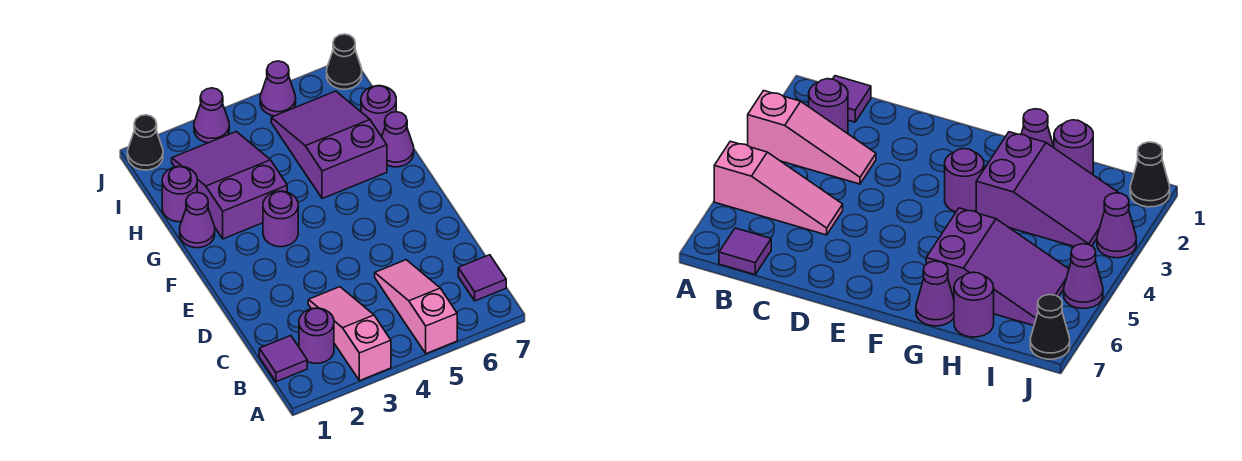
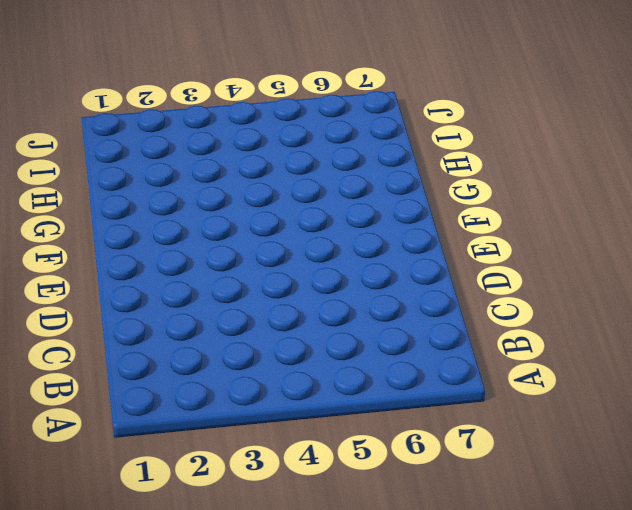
none -> pink 1x3 slope [308,287,391,381]
none -> pink 1x3 slope [375,260,457,354]
none -> purple 1x1 tile [259,336,307,382]

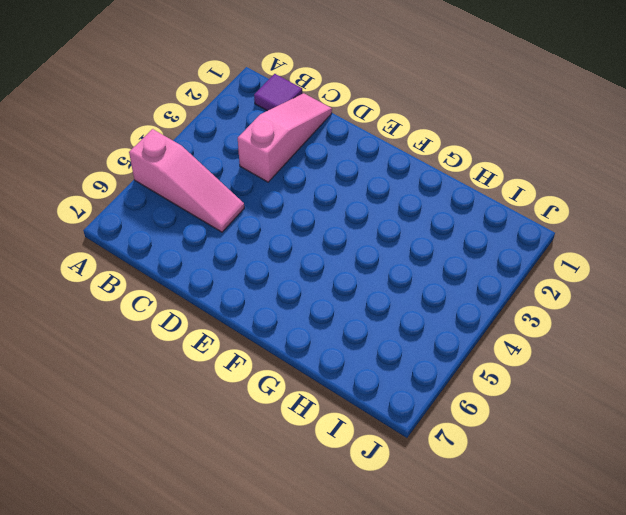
pink 1x3 slope [238,93,332,182] -> pink 1x3 slope turned to [308,287,391,381]
none -> purple 1x1 round brick [299,308,334,363]
none -> purple 1x1 tile [458,255,506,301]
none -> purple 1x1 round brick [263,191,298,247]

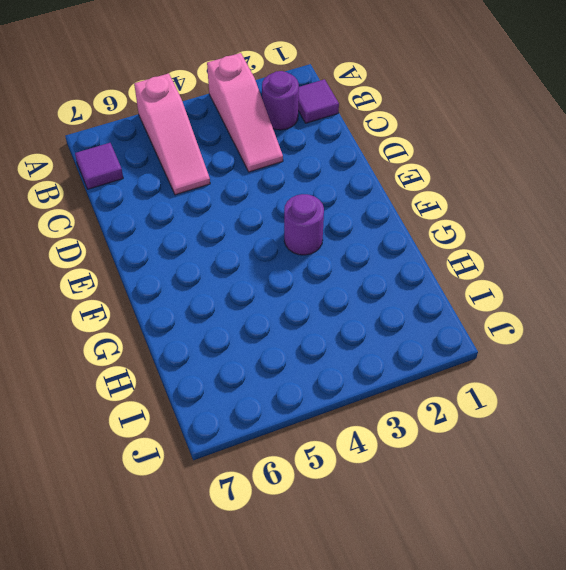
none -> purple 1x1 cone [180,192,215,248]
none -> purple 2x3 slope [172,132,287,239]
none -> purple 2x3 slope [271,91,387,199]

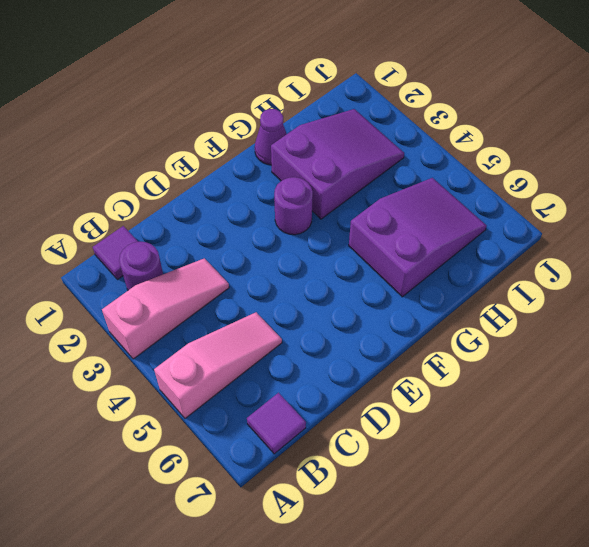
none -> purple 1x1 cone [382,112,414,167]
none -> purple 1x1 round brick [162,167,197,222]
none -> purple 1x1 round brick [361,86,396,137]

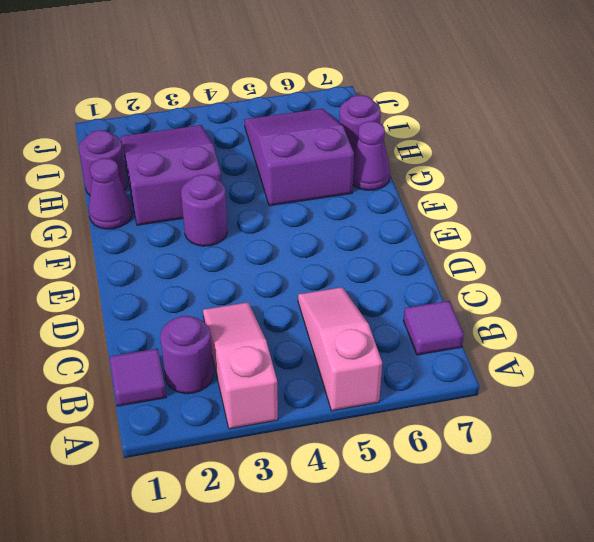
none -> black 1x1 cone [128,115,163,170]
none -> purple 1x1 cone [194,88,229,143]
none -> purple 1x1 cone [260,61,296,116]

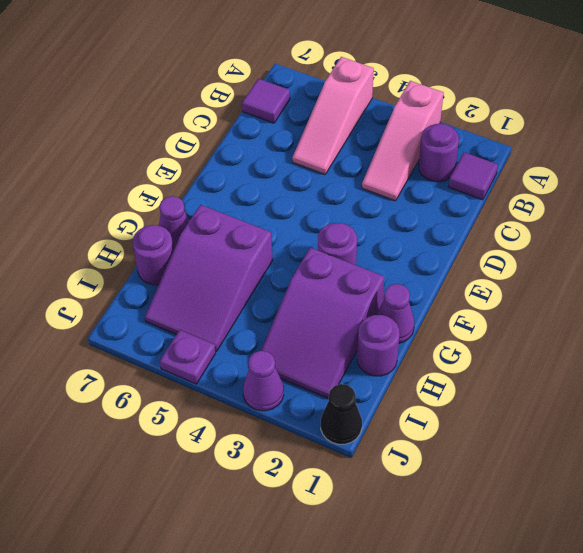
purple 1x1 plate [160,330,216,384] -> purple 1x1 cone [260,61,296,116]
none -> black 1x1 cone [327,34,362,89]

